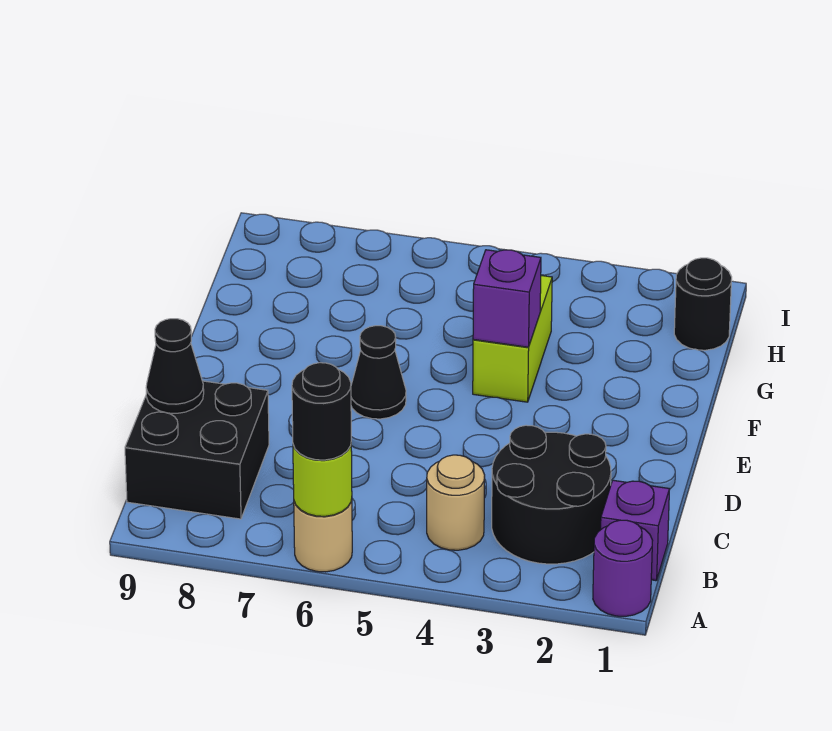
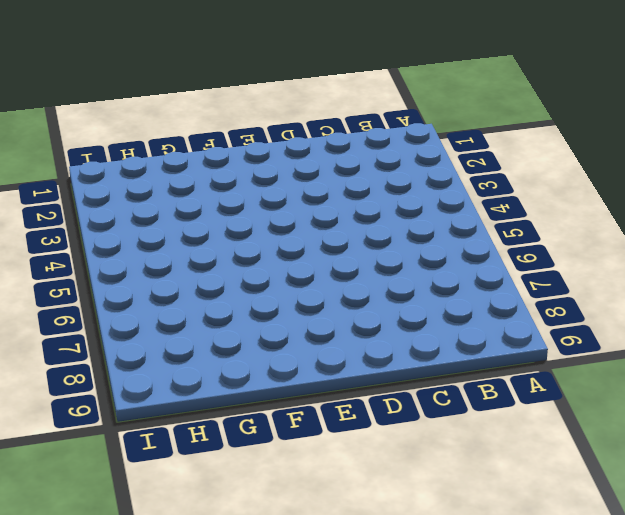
none -> purple 1x1 round brick [593,520,653,616]
none -> tan 1x1 round brick [294,499,352,572]
none -> purple 1x1 brick [601,480,670,581]

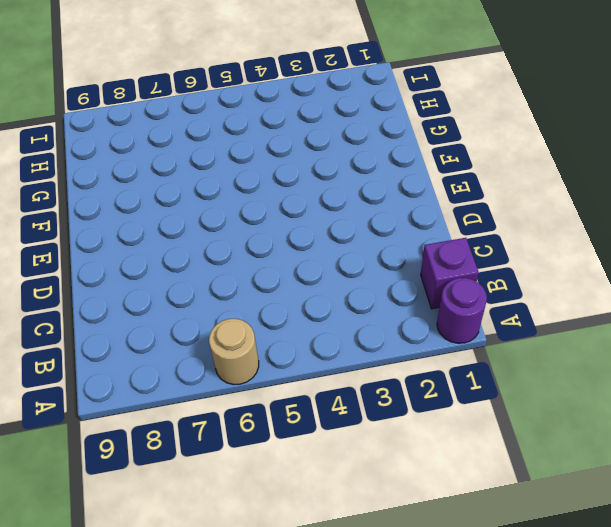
none -> black 2x2 round brick [492,425,611,564]
none -> tan 1x1 round brick [427,455,485,550]
none -> black 2x2 brick [125,381,269,519]

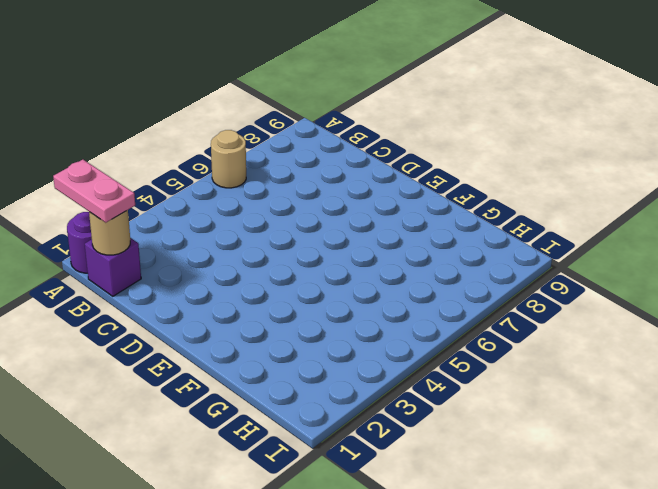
pink 1x2 plate [53,160,135,222] -> none
tan 1x1 round brick [89,210,130,255] -> tan 1x1 round brick moved to [427,455,485,550]
none -> black 2x2 round brick [492,425,611,564]
none -> black 2x2 brick [125,381,269,519]
none -> black 1x1 cone [351,326,406,419]

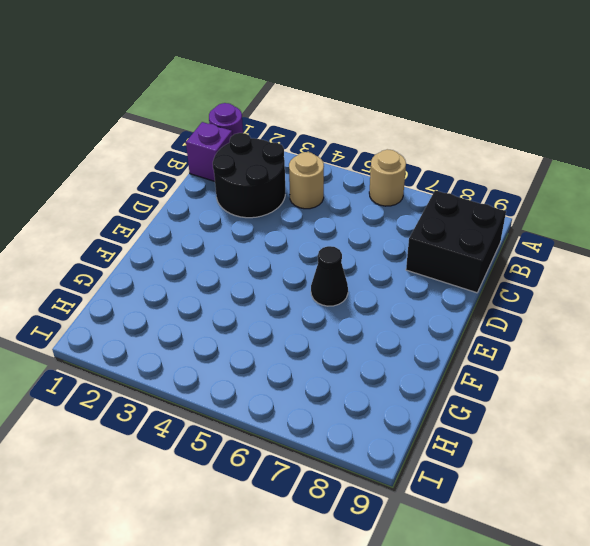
none -> lime 1x2 brick [473,275,552,402]
none -> black 1x1 round brick [674,258,732,350]
none -> lime 1x1 round brick [293,445,352,516]

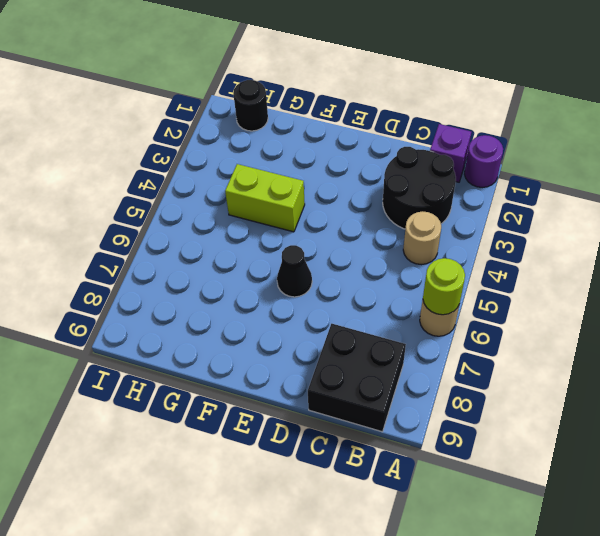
none -> black 1x1 cone [146,319,204,413]
none -> purple 1x1 brick [473,250,541,347]
none -> black 1x1 round brick [292,363,351,460]

